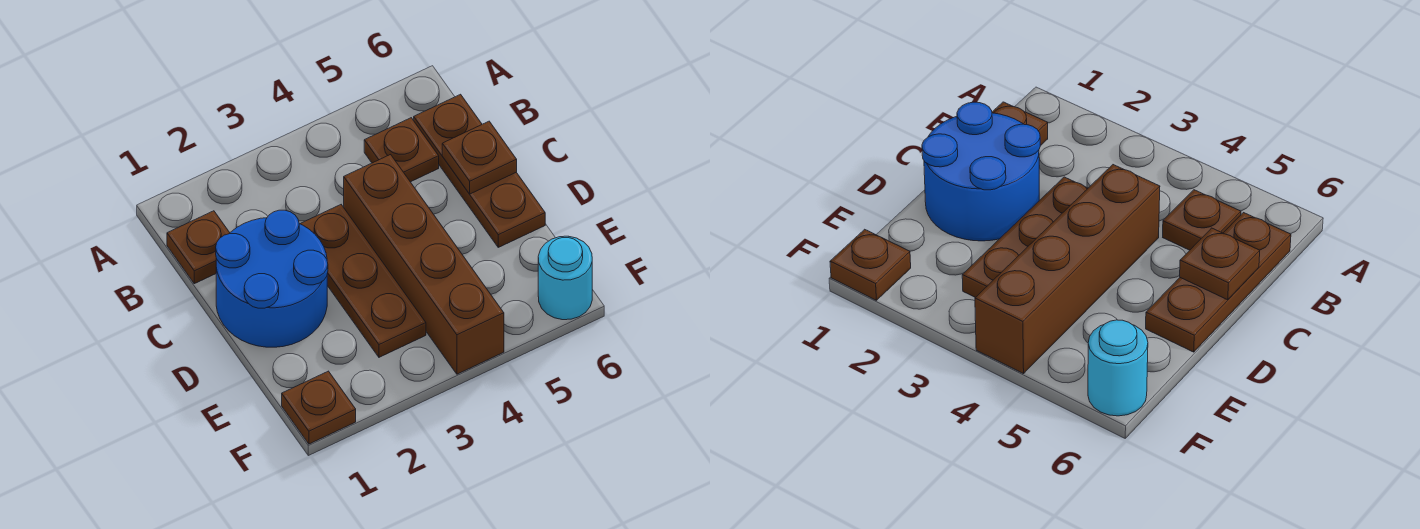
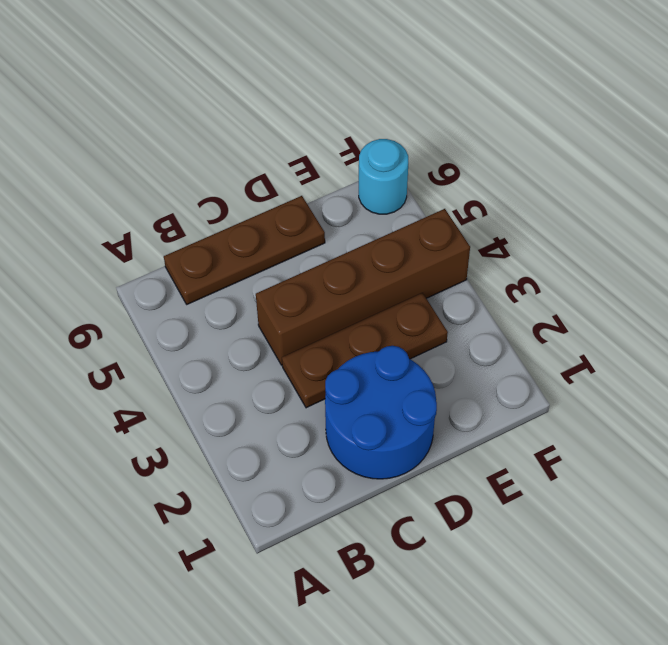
none -> brown 1x1 plate [167,211,230,284]
none -> brown 1x1 plate [364,118,439,182]

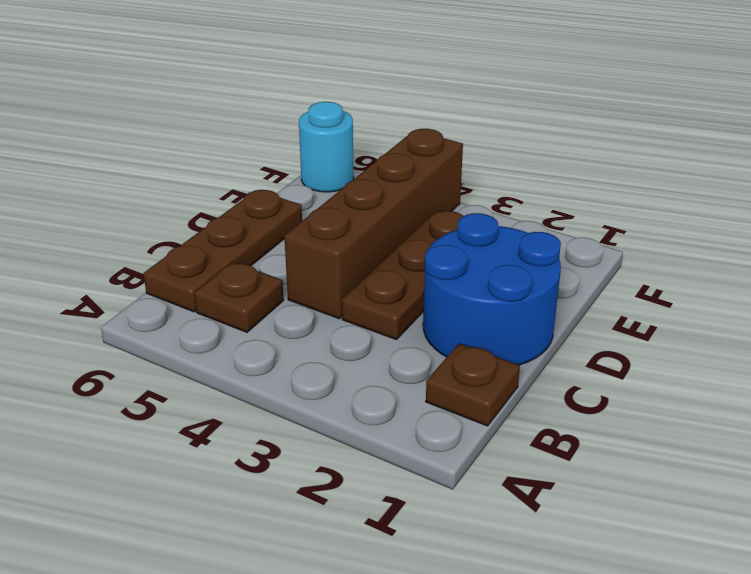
none -> brown 1x1 plate [282,371,356,444]
none -> brown 1x1 plate [442,121,517,194]

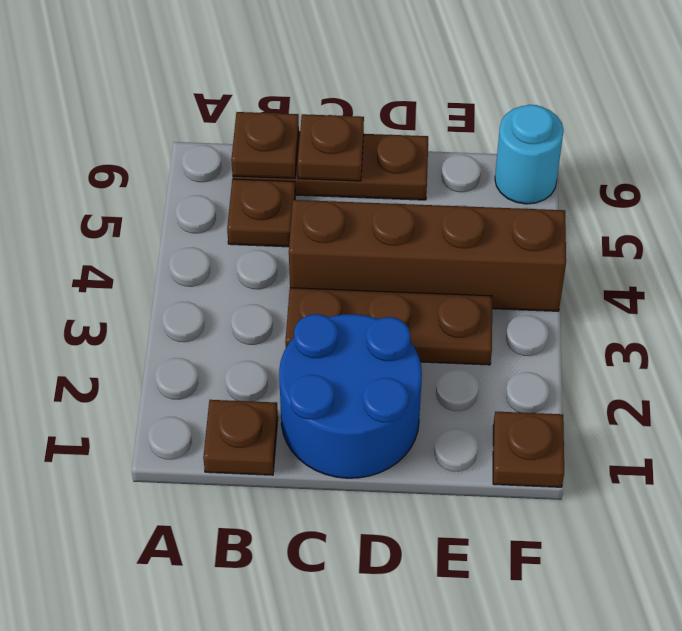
brown 1x1 plate [231,112,299,178] -> none

